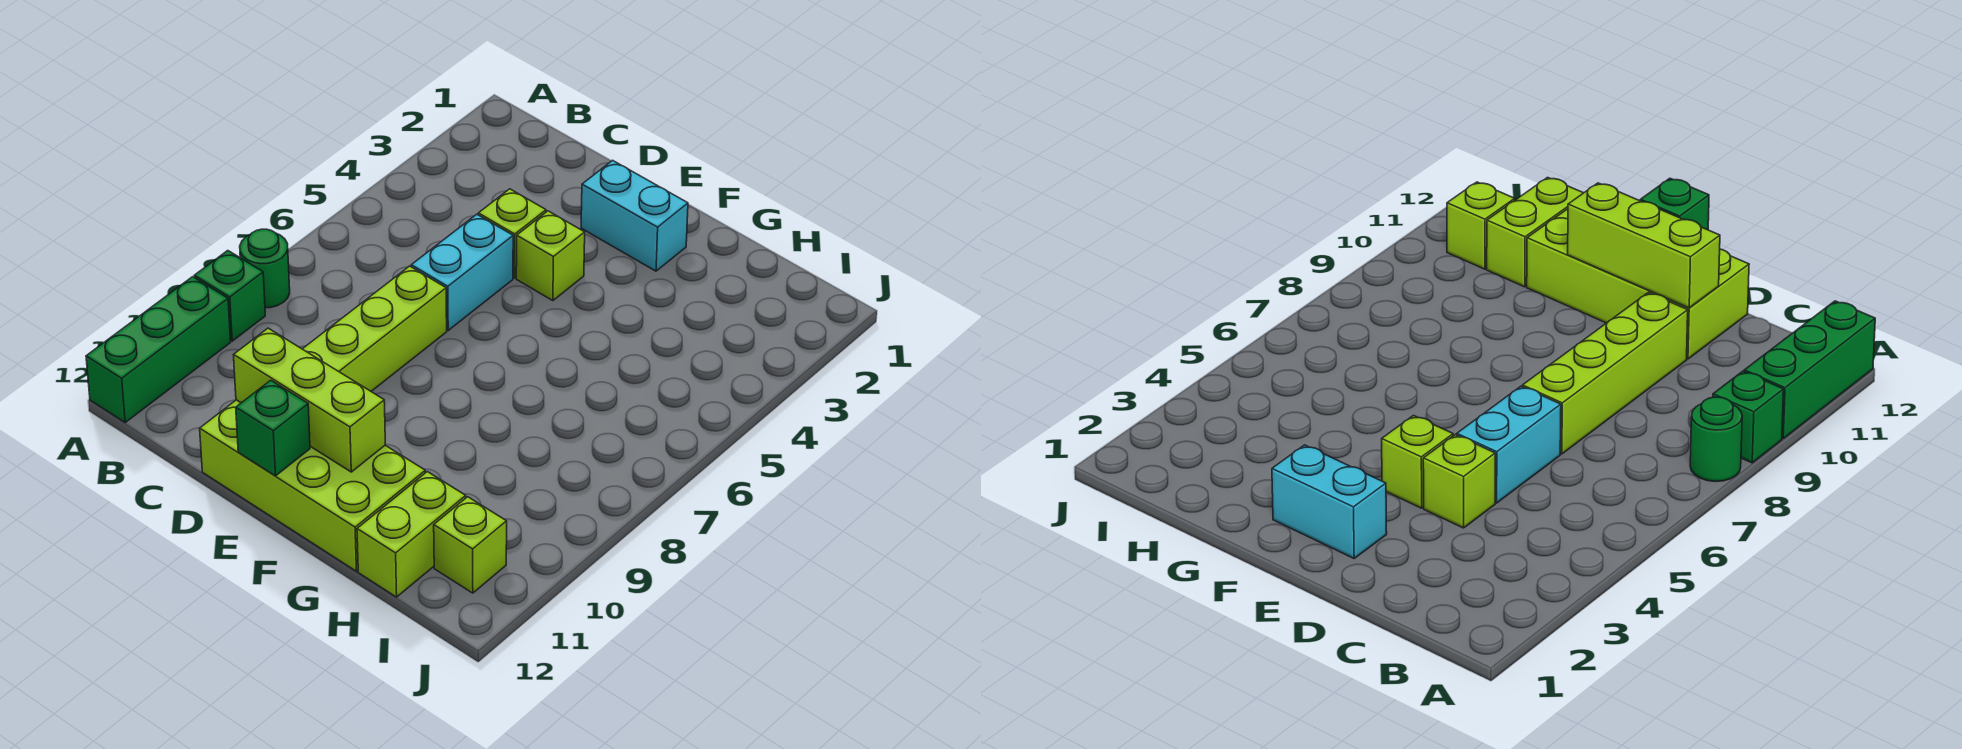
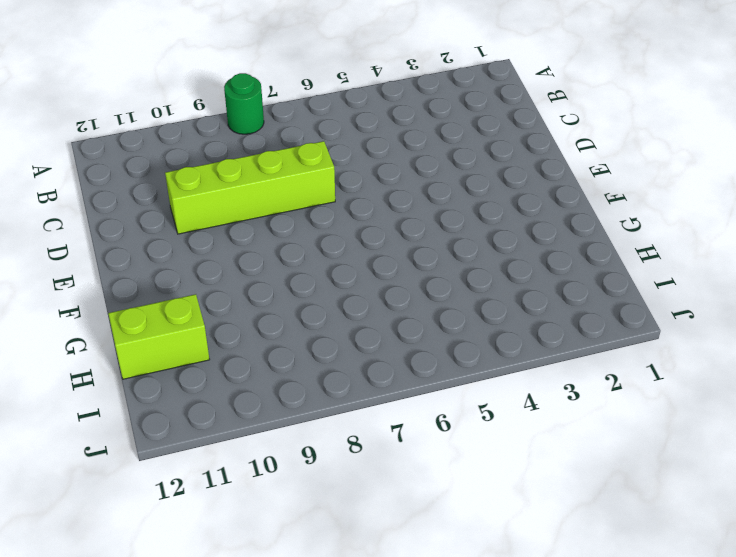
none -> green 1x1 brick [194,251,265,341]
none -> green 1x3 brick [86,277,231,422]
none -> lime 1x1 brick [478,189,546,278]

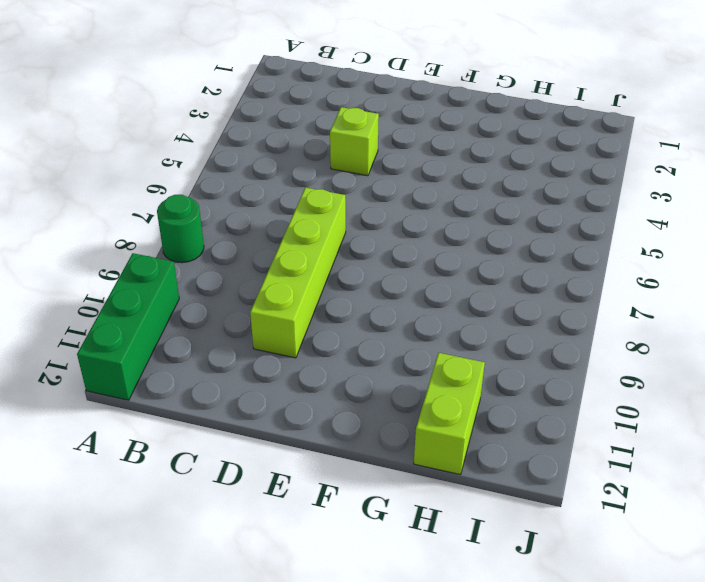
none -> green 1x1 brick [194,251,265,341]
none -> cyan 1x2 brick [411,214,513,330]
none -> lime 2x4 brick [200,400,425,571]

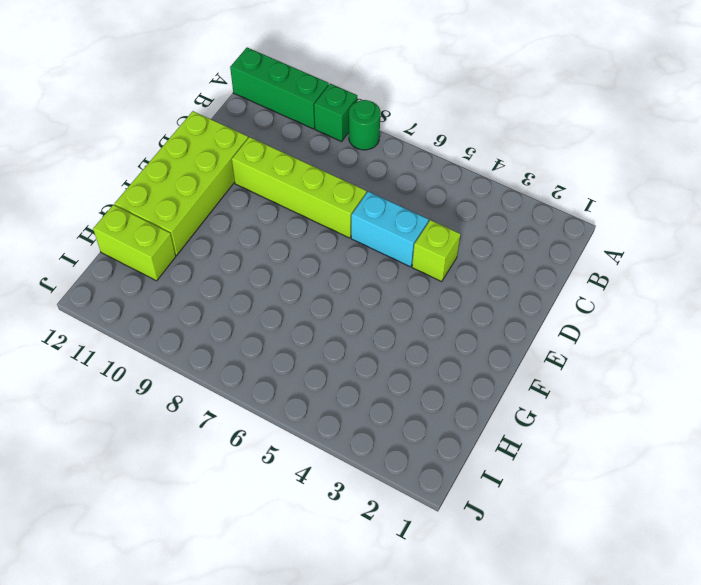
none -> cyan 1x2 brick [581,160,688,271]
none -> lime 1x1 brick [516,211,585,301]
none -> lime 1x1 brick [434,497,507,593]

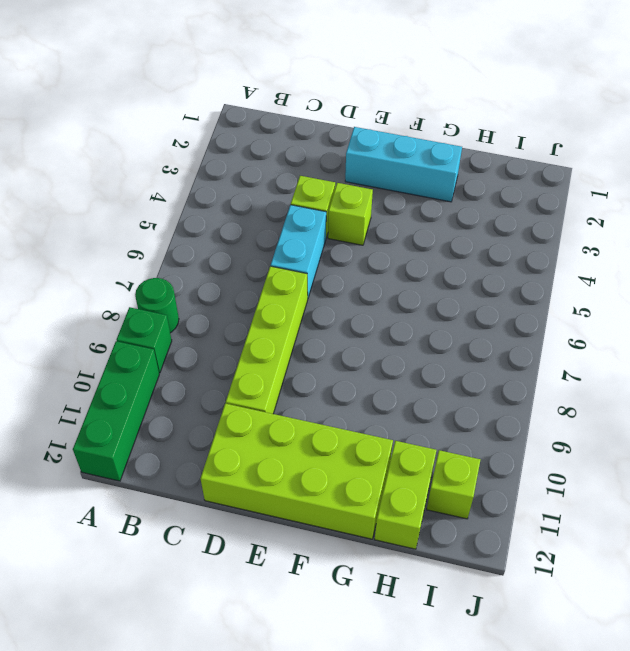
cyan 1x3 brick [345,127,462,202] -> cyan 1x2 brick [581,160,688,271]
none -> lime 1x3 brick [234,328,385,472]
none -> green 1x1 brick [236,380,310,476]

